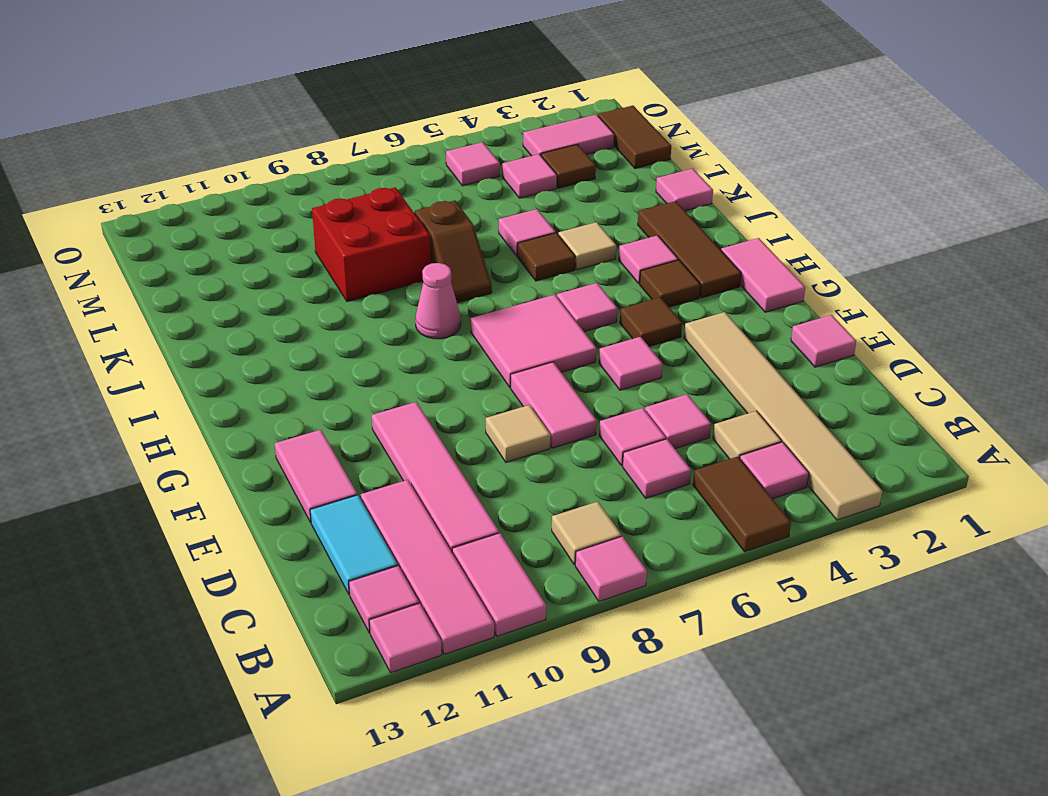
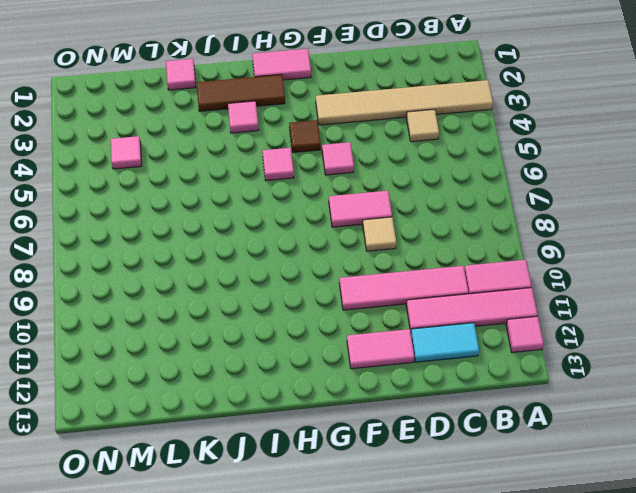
none -> brown 1x2 tile [693,457,791,552]
none -> pink 1x1 tile [575,536,647,602]
none -> pink 1x1 tile [740,442,809,499]
none -> tan 1x1 tile [552,502,621,565]

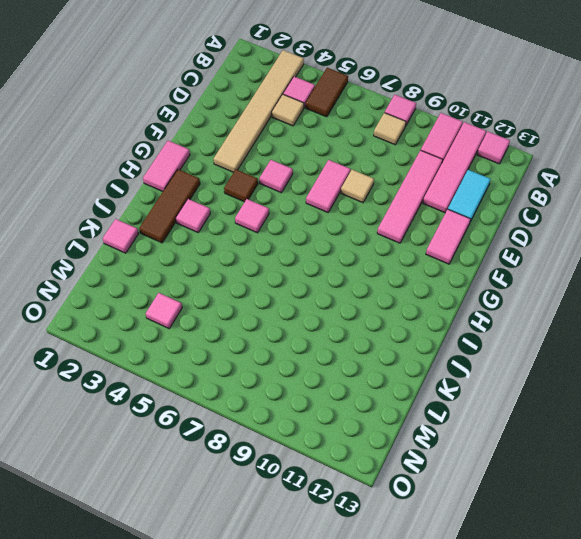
none -> pink 1x1 tile [349,566,419,633]
none -> pink 1x1 tile [623,439,691,498]
none -> pink 1x1 tile [645,394,711,449]
none -> pink 1x1 tile [599,408,666,466]

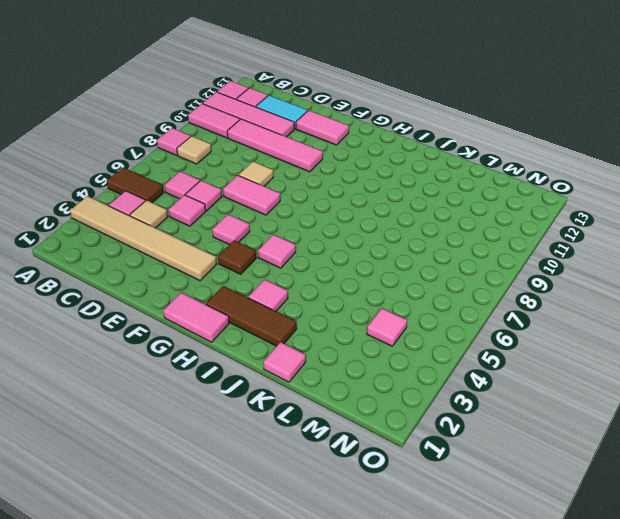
none -> pink 1x1 tile [791,315,856,367]
none -> pink 2x2 tile [471,295,596,387]
none -> brown 1x1 tile [640,260,701,307]
none -> pink 1x1 cone [415,263,461,339]

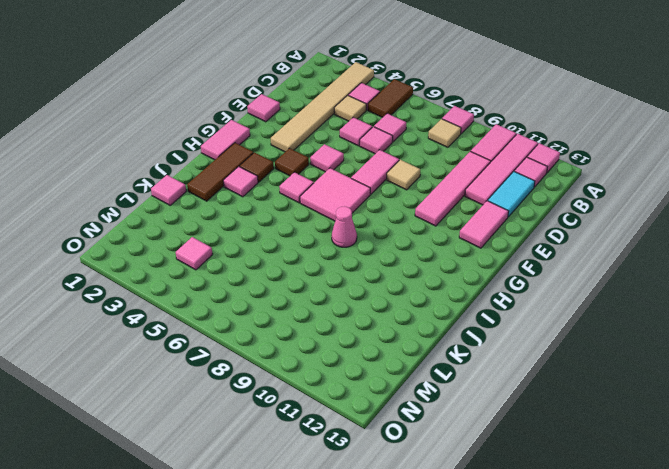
none -> tan 1x1 tile [558,222,616,270]
none -> brown 1x1 tile [517,233,576,281]
none -> brown 1x2 slope [415,201,492,303]
none -> pink 1x1 tile [499,209,556,256]

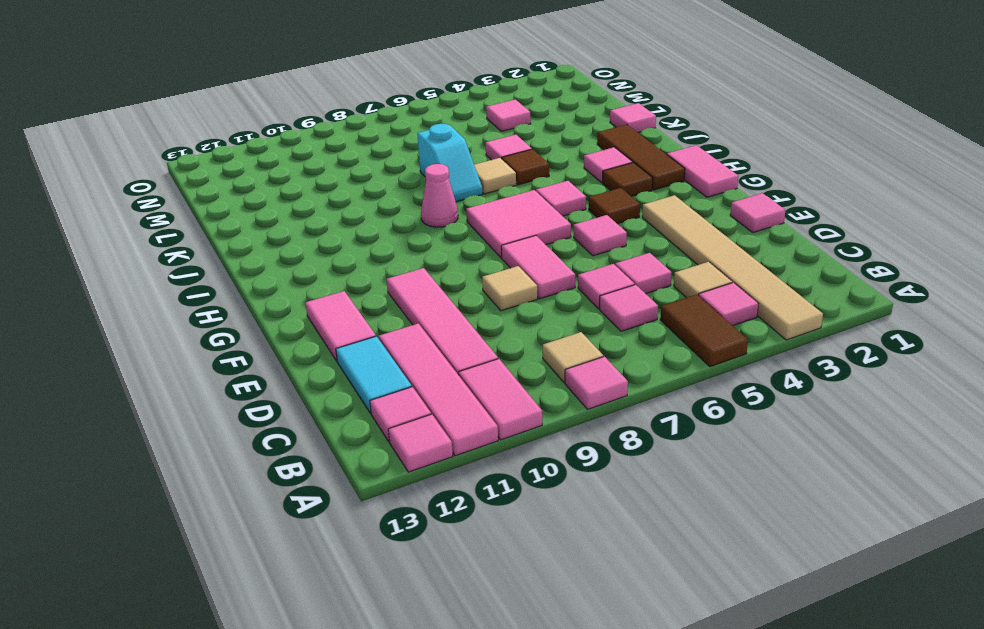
tan 1x1 tile [474,158,516,194] -> tan 1x1 tile moved to [558,222,616,270]
cyan 1x2 slope [417,124,483,202] -> brown 1x2 slope [415,201,492,303]
none -> red 2x2 brick [312,187,431,302]
none -> brown 1x2 tile [598,106,671,169]
none -> brown 1x1 tile [541,145,596,188]
none -> pink 1x2 tile [523,114,614,156]

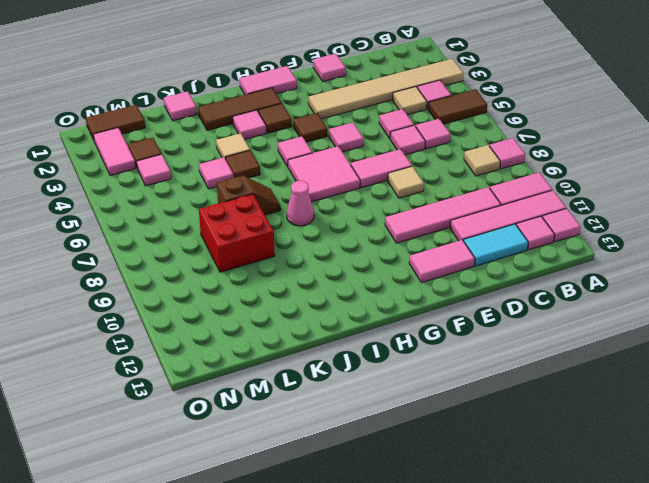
none -> pink 1x1 tile [446,142,500,186]

